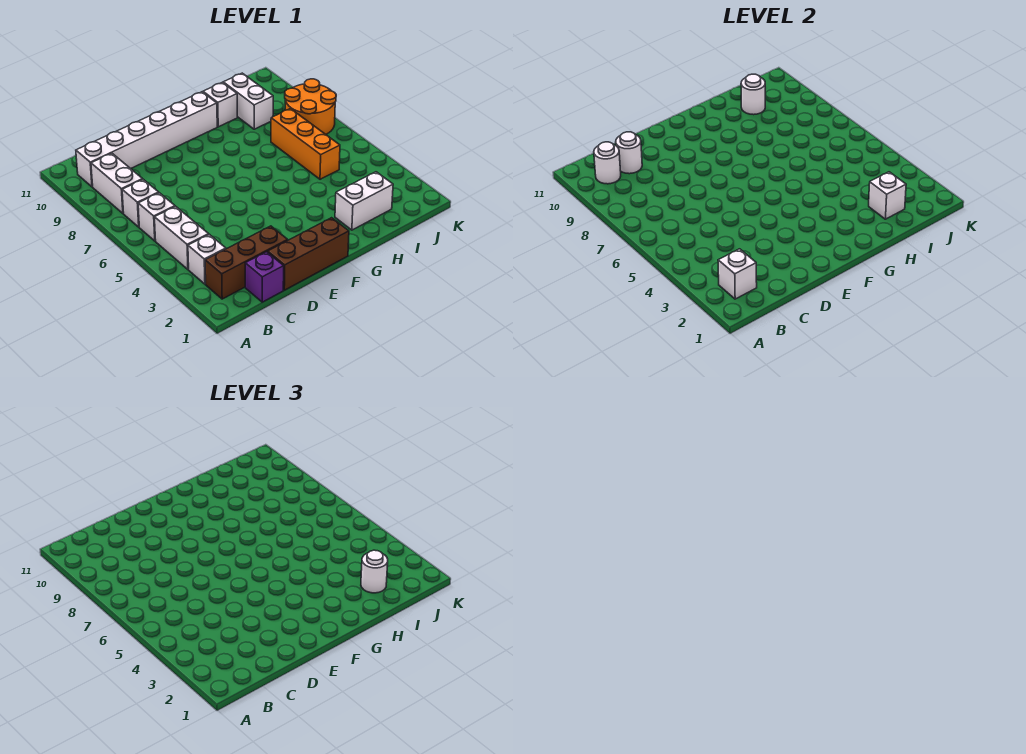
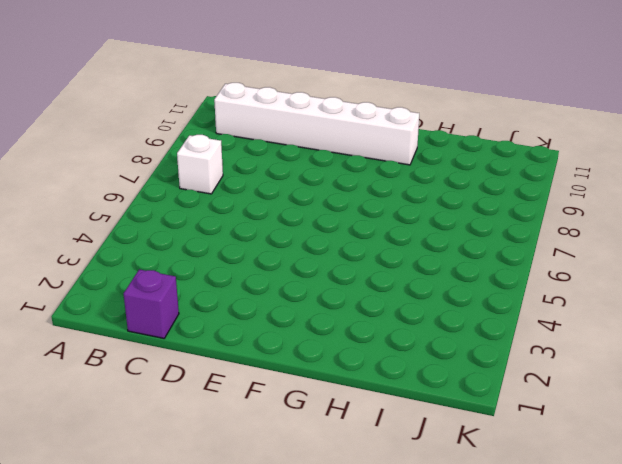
none -> brown 1x3 brick [205,226,288,299]
none -> white 1x1 brick [188,234,226,284]
none -> white 1x2 brick [155,206,209,269]

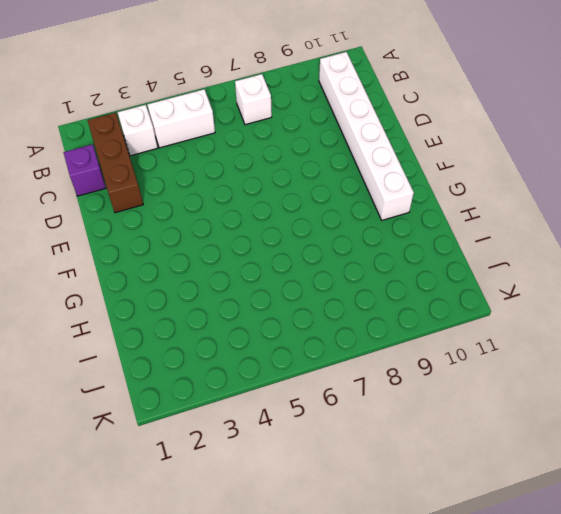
none -> white 1x1 brick [138,193,175,241]
none -> white 1x2 brick [91,153,143,213]
none -> brown 1x3 brick [268,218,349,290]

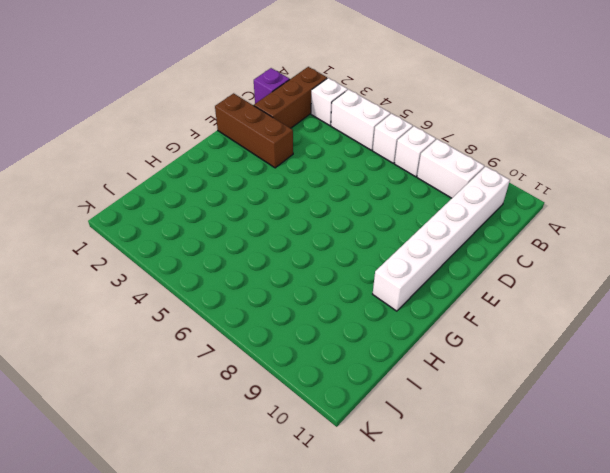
brown 1x3 brick [215,93,293,168] -> brown 1x3 brick turned to [268,218,349,290]
none -> white 1x2 brick [335,172,393,230]
none -> white 1x1 brick [203,82,237,127]
none -> orange 1x3 brick [271,109,340,179]

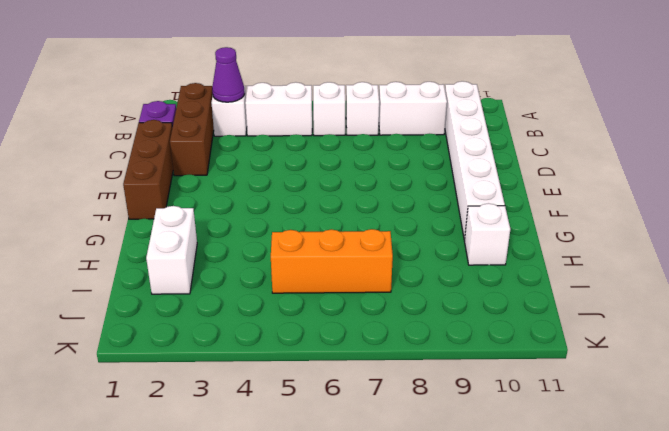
purple 1x1 cone [212,47,245,102] -> none
none -> white 1x2 brick [223,73,273,129]
none -> orange 2x2 round brick [285,79,336,134]
none -> white 1x1 brick [718,249,757,299]

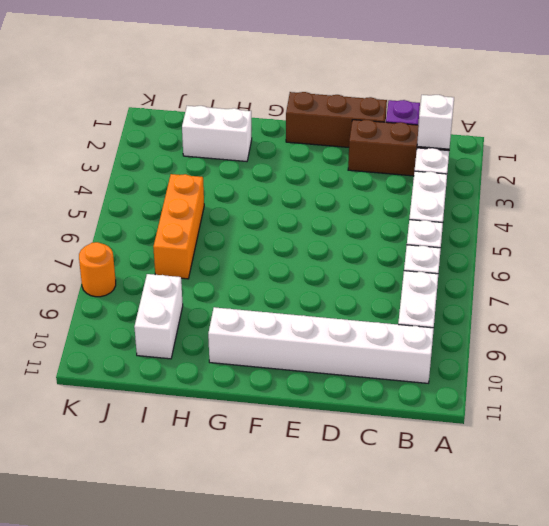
orange 1x1 round brick [79,242,116,297] -> orange 2x2 round brick [285,79,336,134]
none -> white 1x1 brick [203,82,237,127]
none -> white 1x1 round brick [594,142,621,184]
none -> white 1x1 round brick [616,132,642,174]

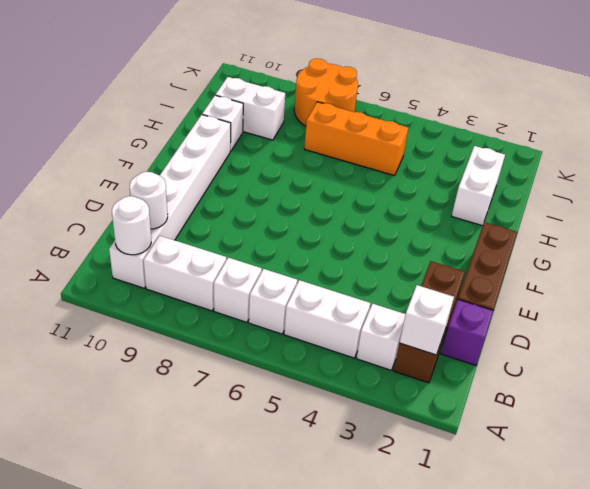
none -> white 1x1 brick [869,172,906,219]
none -> white 1x1 round brick [741,74,765,115]
none -> white 1x1 round brick [361,550,388,593]

